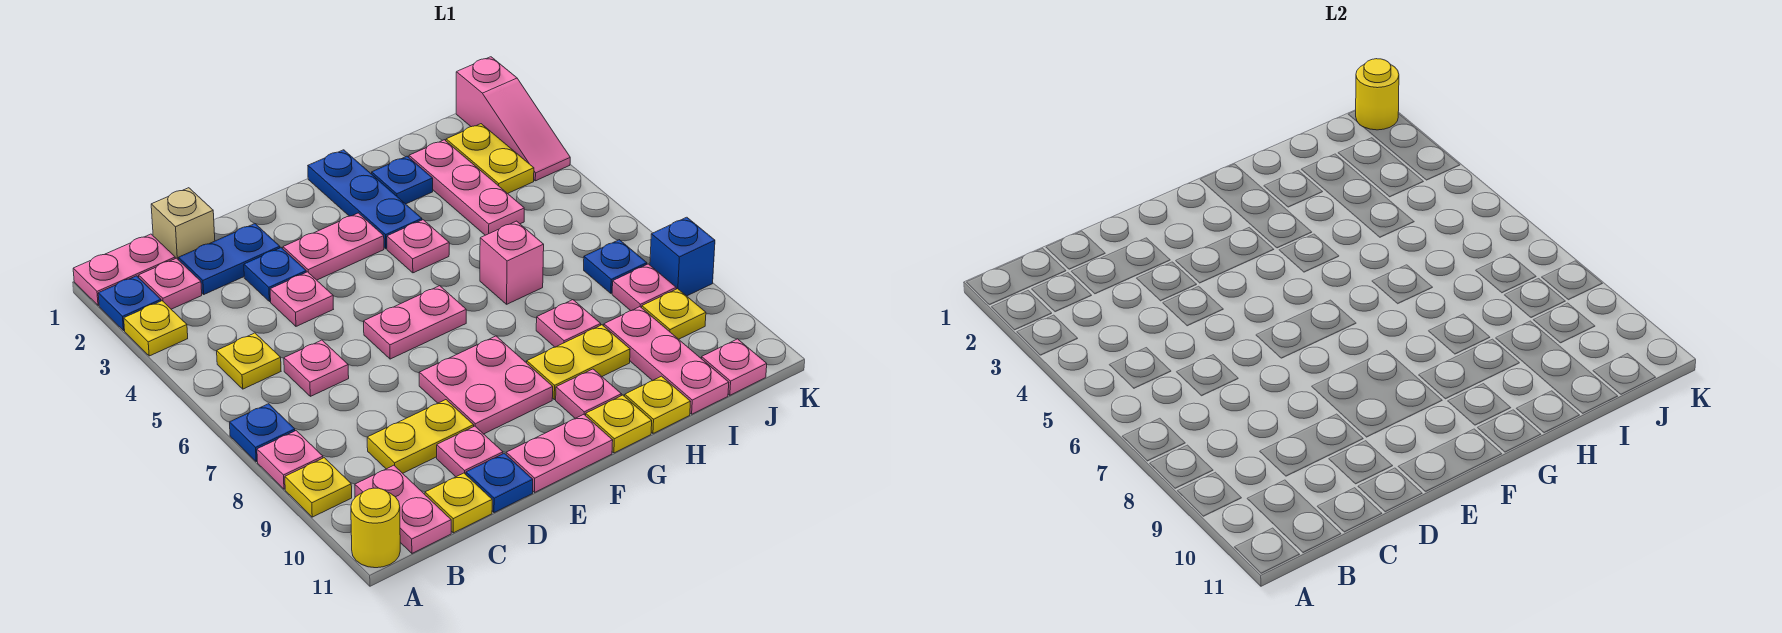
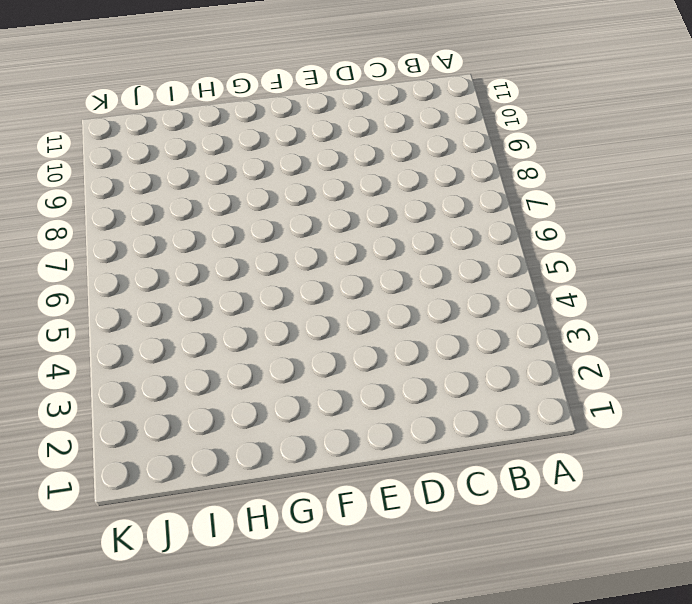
none -> pink 1x2 plate [73,234,175,306]
none -> blue 1x1 plate [98,276,161,331]
none -> yellow 1x1 plate [124,301,188,356]
none -> blue 1x1 plate [230,404,295,462]

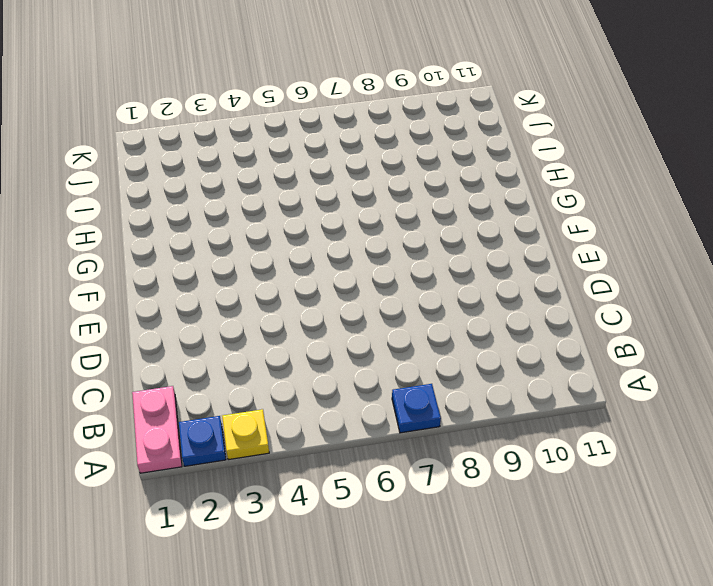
none -> pink 1x1 plate [257,431,323,489]
none -> yellow 1x1 plate [285,458,352,517]
none -> yellow 1x1 round brick [351,488,400,568]
none -> pink 1x1 plate [139,258,202,309]

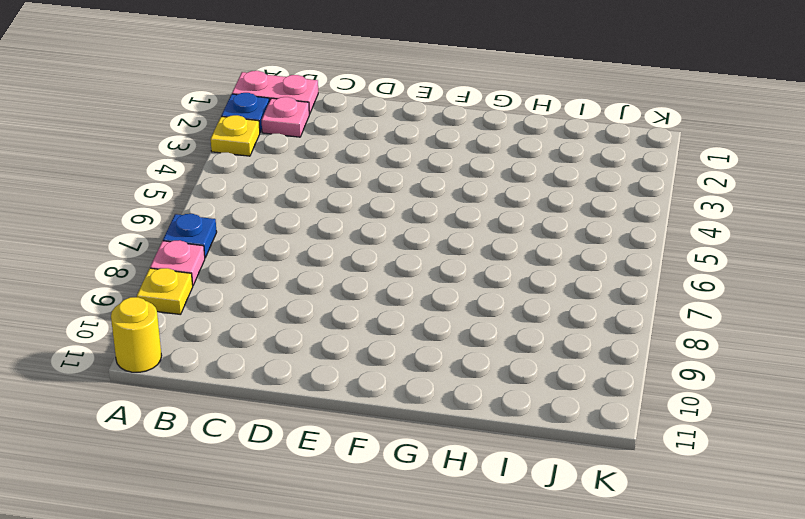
none -> yellow 1x1 plate [217,333,281,389]
none -> pink 1x2 plate [355,465,451,553]
none -> tan 1x1 brick [151,188,215,260]
none -> blue 1x2 plate [179,224,280,294]

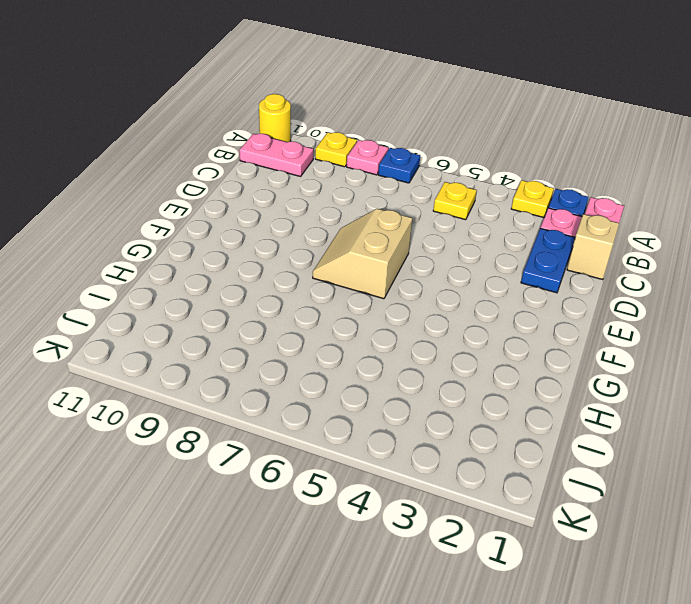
tan 2x2 slope [313,209,412,299] -> pink 1x2 plate [364,286,466,359]
none -> pink 1x1 plate [284,340,349,396]
none -> yellow 1x2 plate [367,400,474,473]
none -> yellow 1x1 plate [425,473,492,533]
none -> blue 1x1 plate [244,248,306,302]

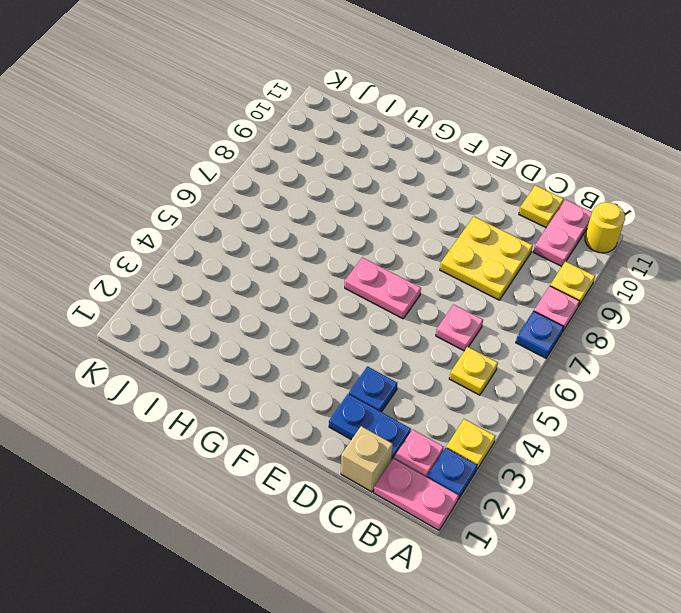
yellow 2x2 plate [440,216,533,300] -> yellow 1x2 plate [367,400,474,473]
none -> pink 1x1 plate [270,272,333,326]
none -> pink 1x1 plate [437,426,503,477]
none -> blue 1x1 plate [466,453,533,513]
none -> pink 1x2 plate [283,213,384,280]

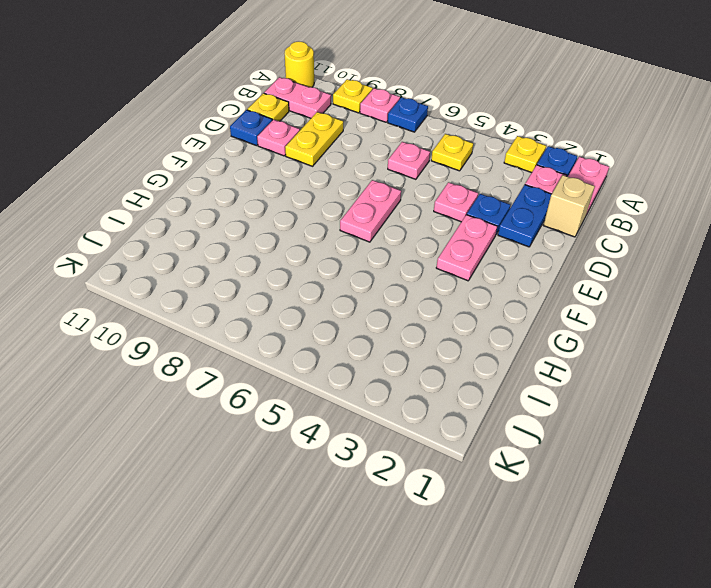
none -> pink 2x2 plate [419,336,553,434]
none -> pink 1x2 plate [506,414,613,493]
none -> blue 1x3 plate [308,150,422,249]
none -> pink 1x1 plate [387,220,449,273]

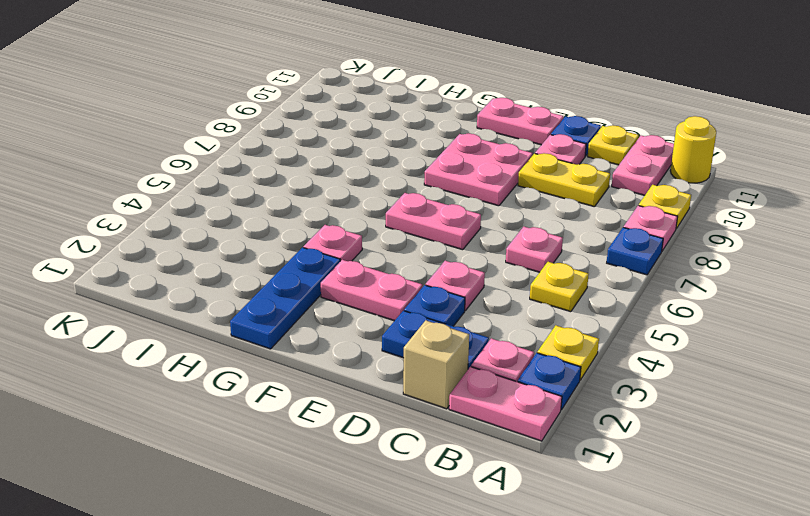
none -> yellow 1x2 plate [527,325,630,400]
none -> pink 1x1 plate [556,369,621,418]
none -> yellow 1x1 plate [586,395,652,453]
none -> blue 1x1 plate [372,156,433,204]

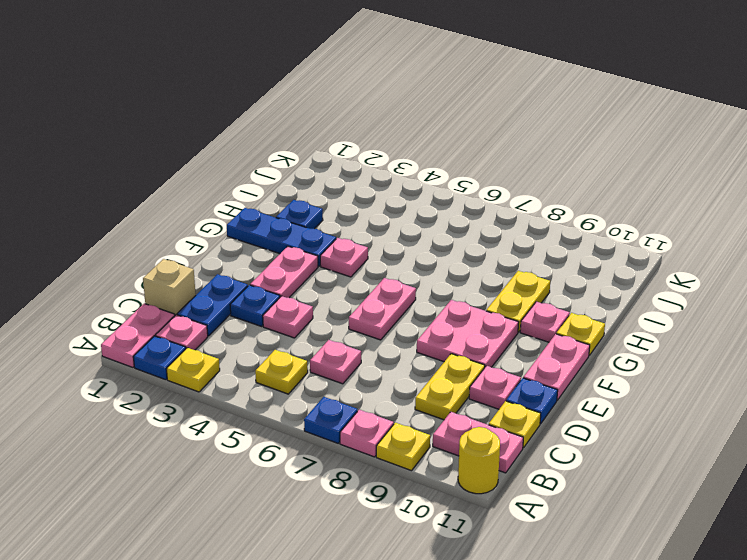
none -> pink 1x1 brick [480,221,544,304]
none -> pink 1x1 plate [536,300,601,347]
none -> yellow 1x1 plate [625,376,691,433]
none -> pink 1x3 plate [409,140,524,235]

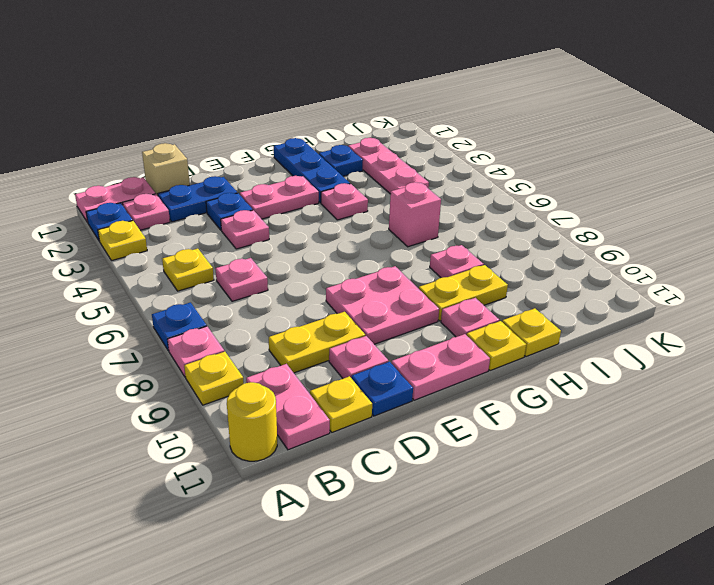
none -> pink 1x2 plate [364,286,466,359]
none -> pink 1x3 plate [604,307,729,414]
none -> yellow 1x2 plate [446,124,534,194]
none -> blue 1x1 plate [584,240,647,293]

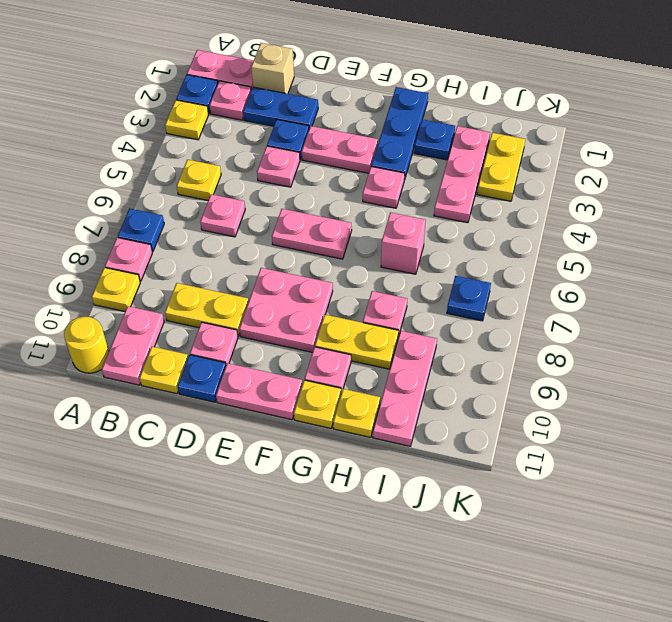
none -> pink 1x1 plate [612,264,676,311]
none -> yellow 1x1 plate [642,289,706,339]
none -> pink 1x1 plate [702,339,767,395]
none -> pink 1x3 slope [456,57,570,181]

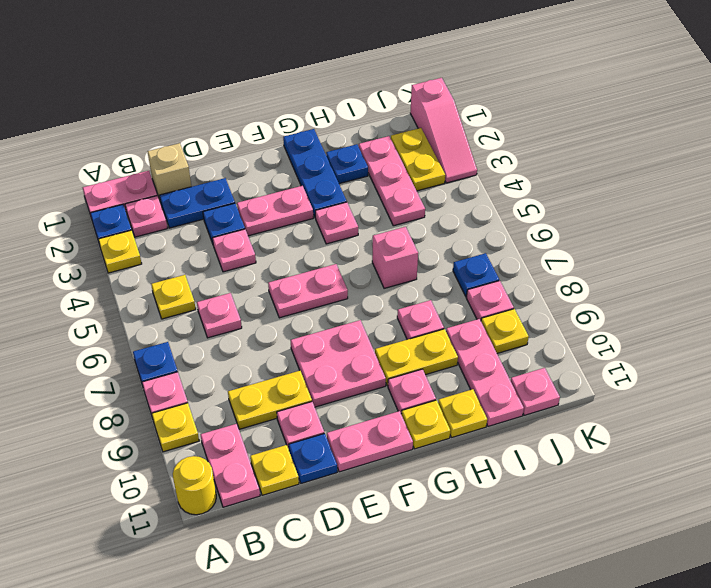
none -> blue 1x1 brick [650,217,715,296]
none -> yellow 1x1 round brick [1356,59,1399,130]

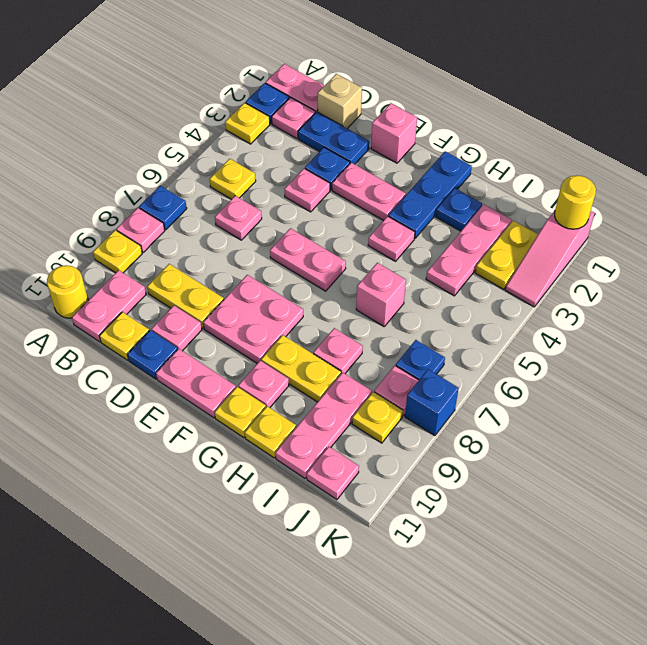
pink 1x1 brick [371,103,417,163] -> none

